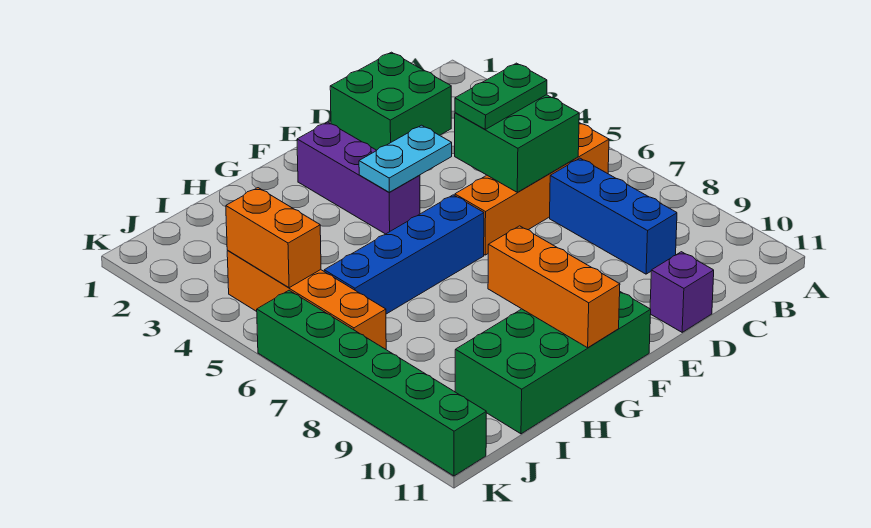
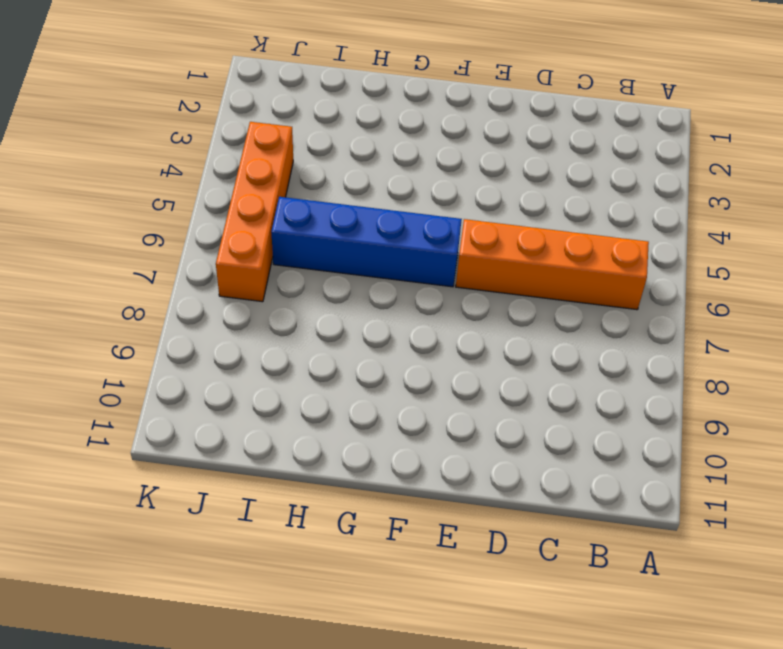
none -> green 2x2 brick [330,52,451,150]
none -> blue 1x3 brick [550,158,677,274]
none -> purple 1x1 brick [650,252,714,332]

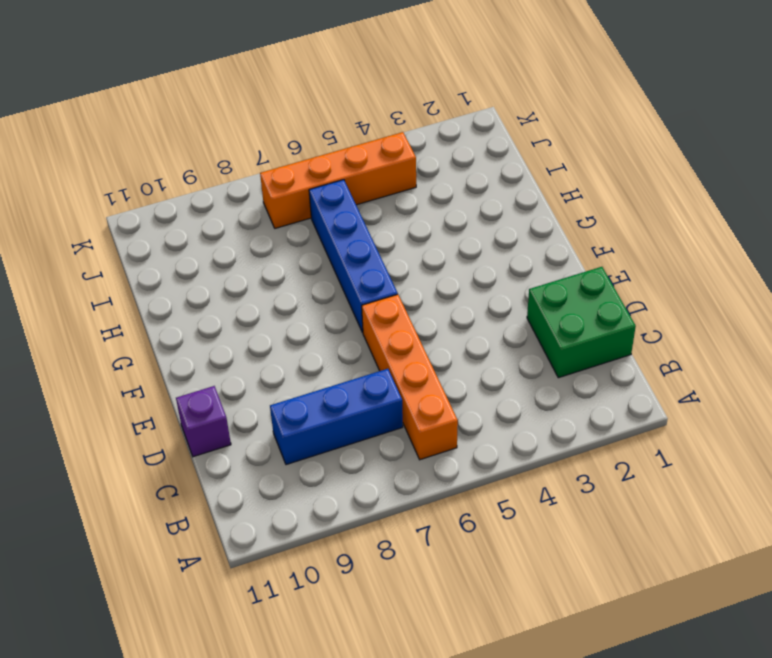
none -> purple 1x3 brick [297,122,420,234]
none -> green 2x4 brick [455,292,651,434]
none -> green 1x6 brick [257,290,486,476]

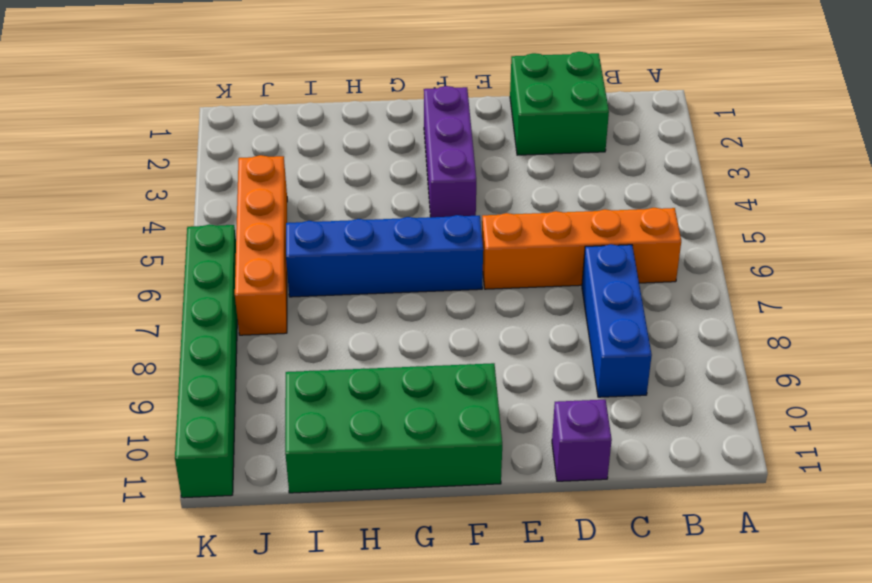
none -> green 2x2 brick [455,95,579,192]
none -> cyan 1x2 plate [359,125,452,192]
none -> orange 1x3 brick [488,226,620,348]

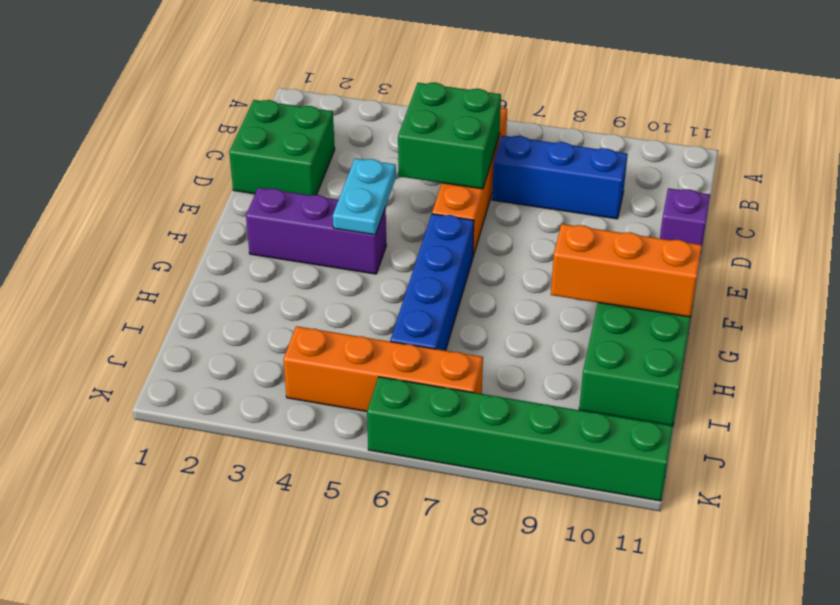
none -> orange 1x2 brick [226,188,321,288]
none -> green 1x2 plate [455,63,547,129]

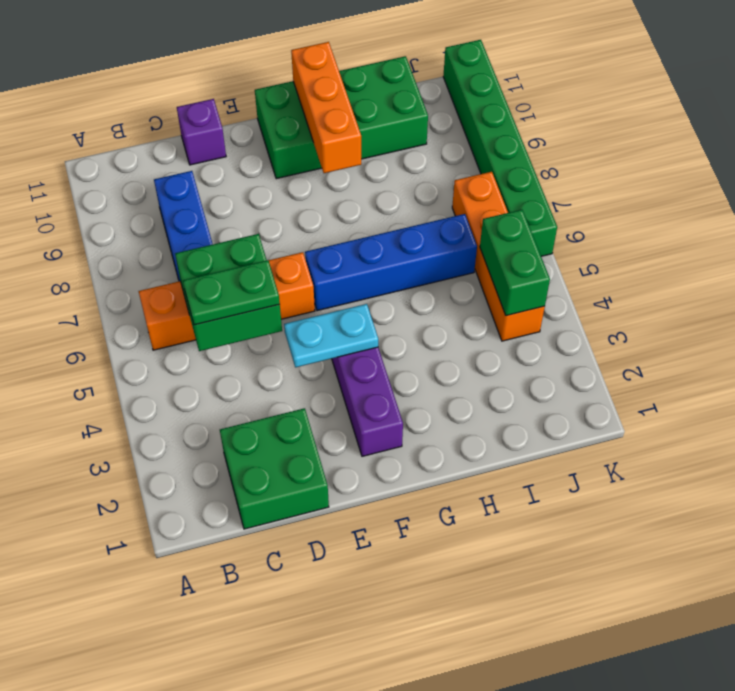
green 1x2 brick [480,210,550,316] -> orange 1x2 brick [226,188,321,288]

